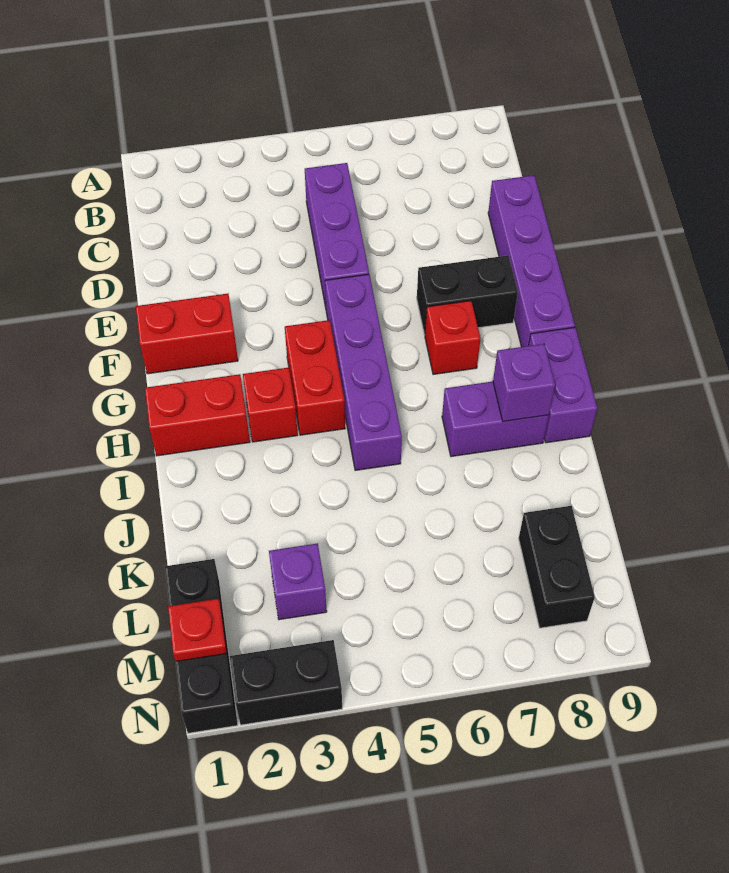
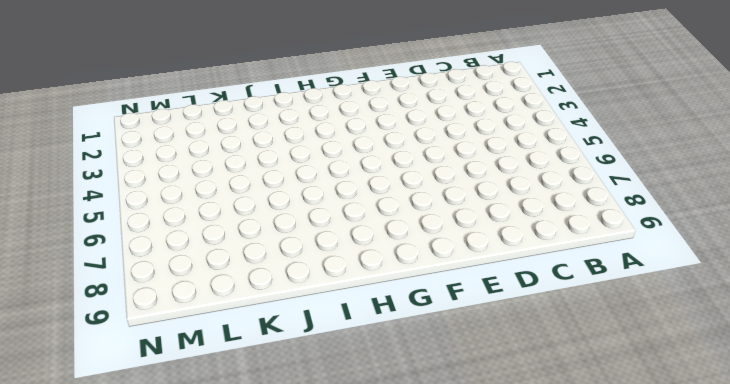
none -> purple 1x3 brick [305,163,369,307]
none -> purple 1x4 brick [488,175,575,347]
none -> red 1x2 brick [136,294,238,374]

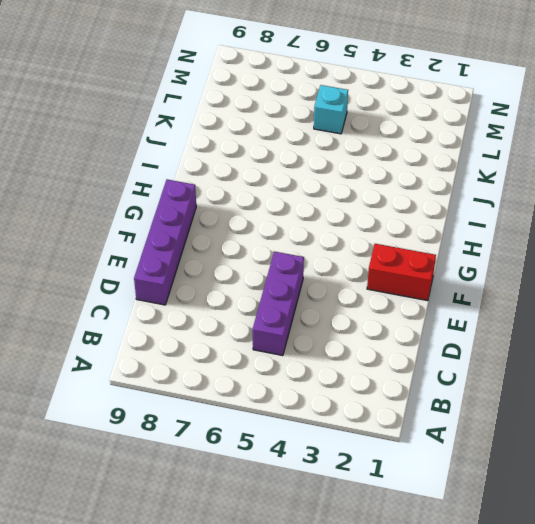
cyan 1x1 brick [314,85,348,134] -> none
none -> purple 1x4 brick [325,274,402,470]
none -> black 1x2 brick [417,256,518,335]
none -> red 1x2 brick [285,320,345,435]

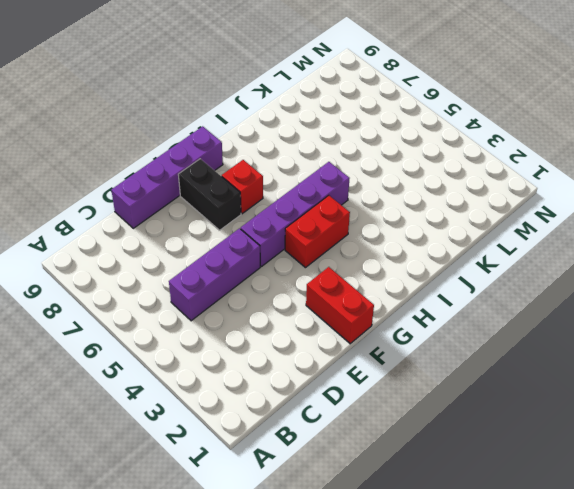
none -> red 1x2 brick [145,374,250,456]
none -> red 1x1 brick [243,368,298,442]
none -> purple 1x2 brick [529,327,597,443]

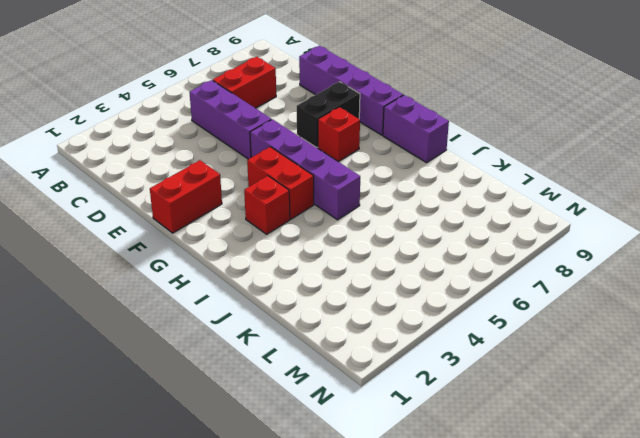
red 1x2 brick [213,57,276,108] -> red 1x2 brick moved to [145,374,250,456]
none -> purple 1x2 brick [442,382,549,457]
none -> black 1x3 brick [165,559,238,733]
none -> purple 1x1 brick [269,543,327,620]

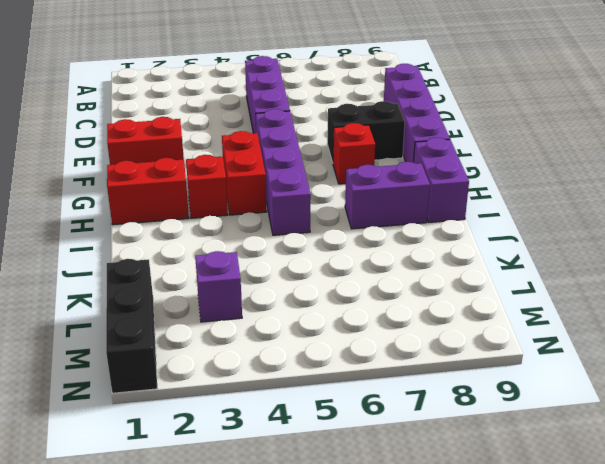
none -> black 1x2 brick [519,506,595,628]
none -> black 1x2 brick [230,640,342,725]
none -> purple 1x1 brick [493,344,555,421]

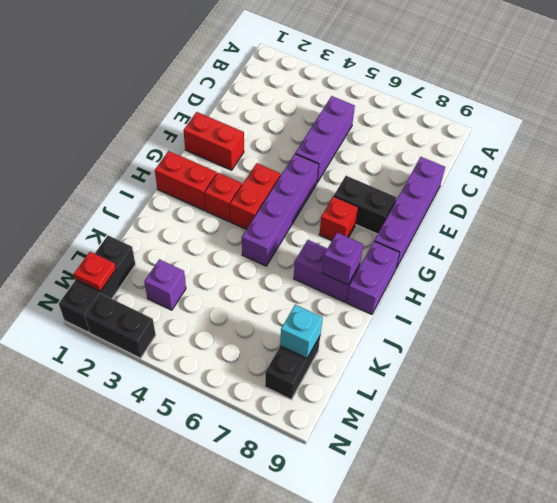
cyan 1x1 brick [280,305,323,358] -> none

